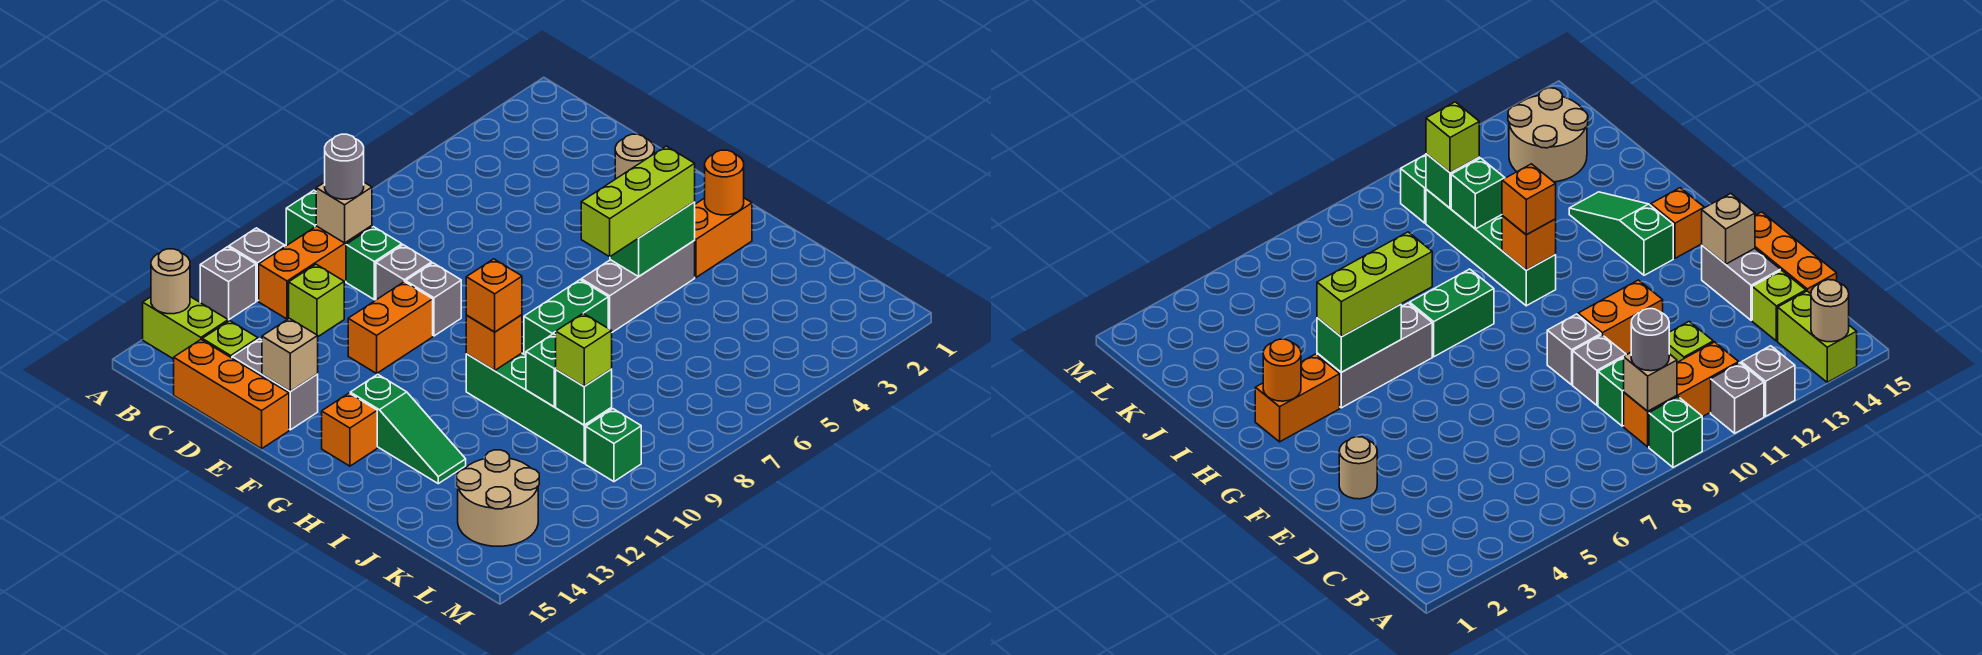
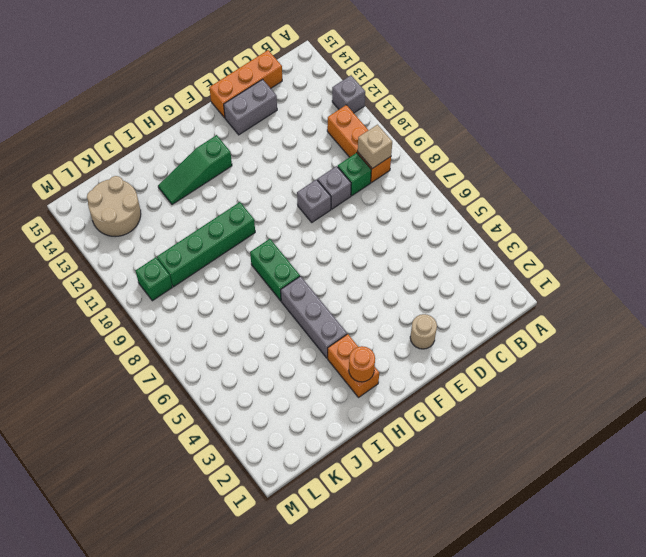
none -> green 1x1 brick [286,190,316,246]
none -> grey 1x1 brick [229,228,285,301]
none -> lime 1x2 brick [143,297,228,359]
none -> lime 1x1 brick [289,264,344,336]

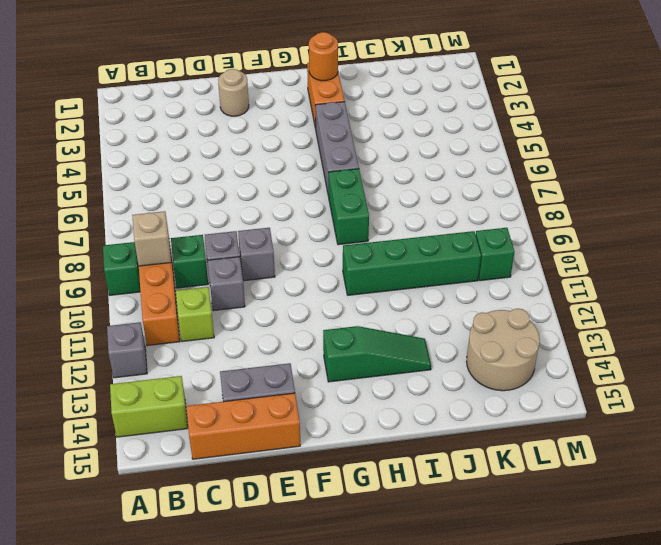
grey 1x1 brick [207,257,245,311] -> grey 1x1 brick moved to [229,228,285,301]
none -> lime 1x1 brick [202,321,258,358]
none -> orange 1x2 brick [348,282,433,373]
none -> orange 1x1 brick [322,393,377,466]
none -> tan 1x1 round brick [151,249,190,314]

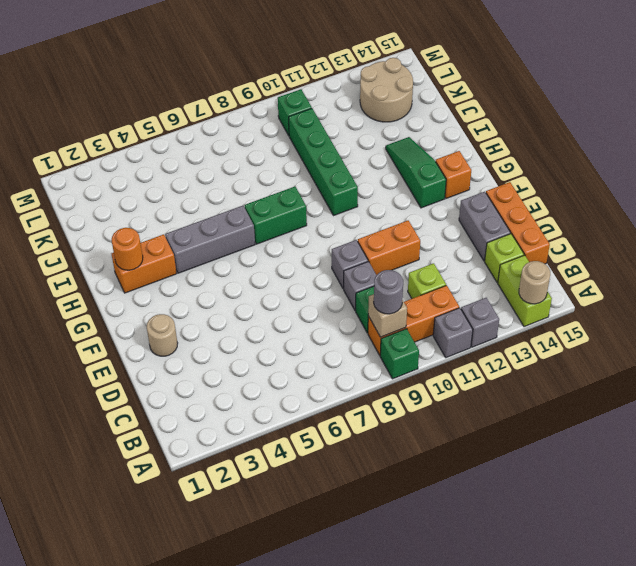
none -> tan 1x1 brick [262,318,318,391]
none -> green 1x2 brick [610,202,695,277]
none -> orange 1x1 brick [466,315,522,371]
none -> green 1x1 brick [526,334,556,407]

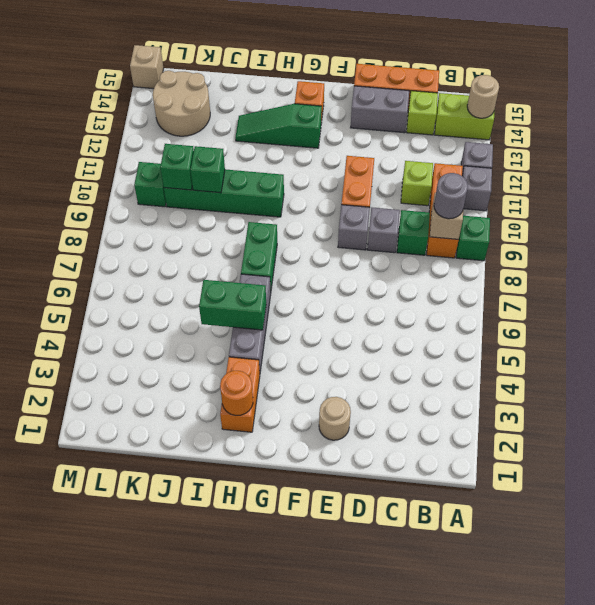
green 1x2 brick [199,280,266,330] -> green 1x2 brick turned to [610,202,695,277]
tan 1x1 brick [130,45,164,89] -> tan 1x1 brick moved to [262,318,318,391]
none -> orange 1x1 brick [466,315,522,371]
none -> lime 1x3 brick [581,146,695,257]
none -> orange 1x1 brick [466,259,522,332]
none -> lime 1x1 brick [556,313,612,386]

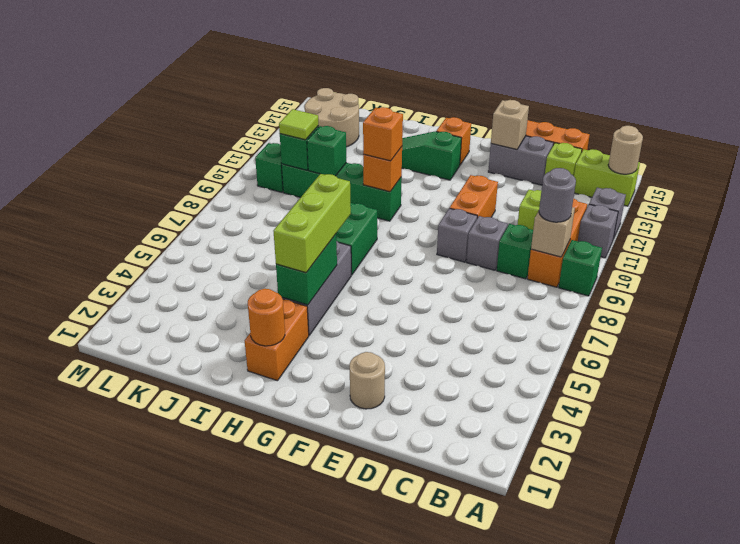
lime 1x1 tile [279,109,318,140] -> lime 1x1 brick [556,313,612,386]

